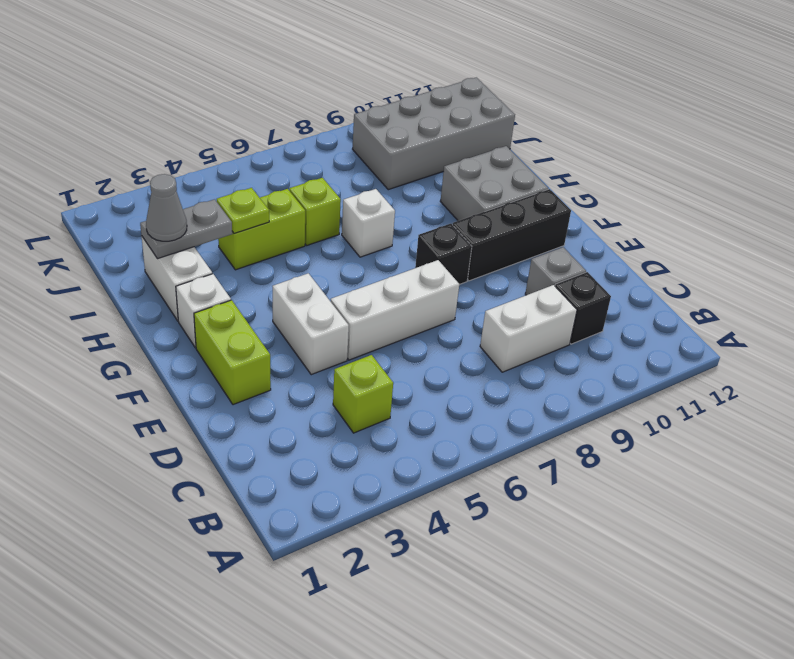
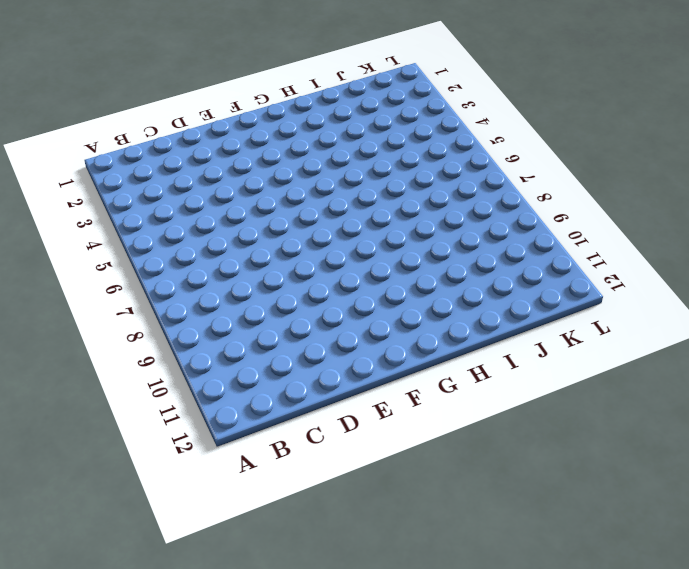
none -> lime 1x1 brick [333,355,393,433]
none -> white 1x2 brick [480,285,577,372]
none -> black 1x1 brick [555,272,611,344]

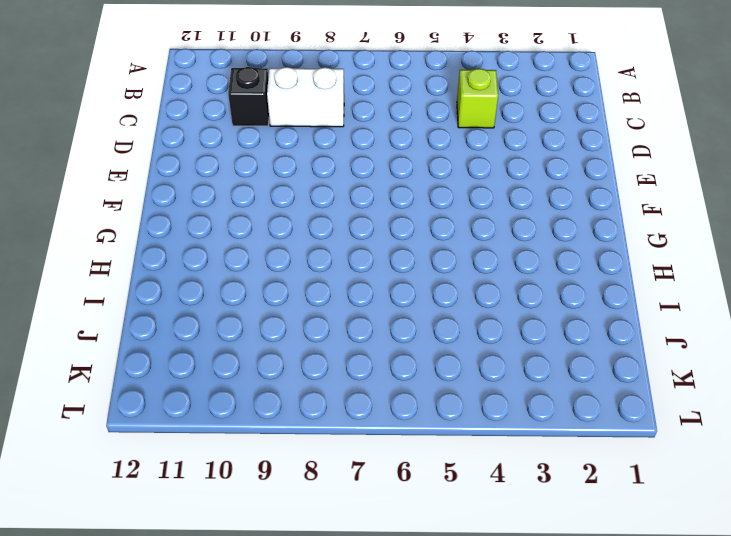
none -> grey 1x1 brick [525,247,586,295]
none -> lime 1x2 brick [194,300,271,405]
none -> white 1x2 brick [273,273,349,375]

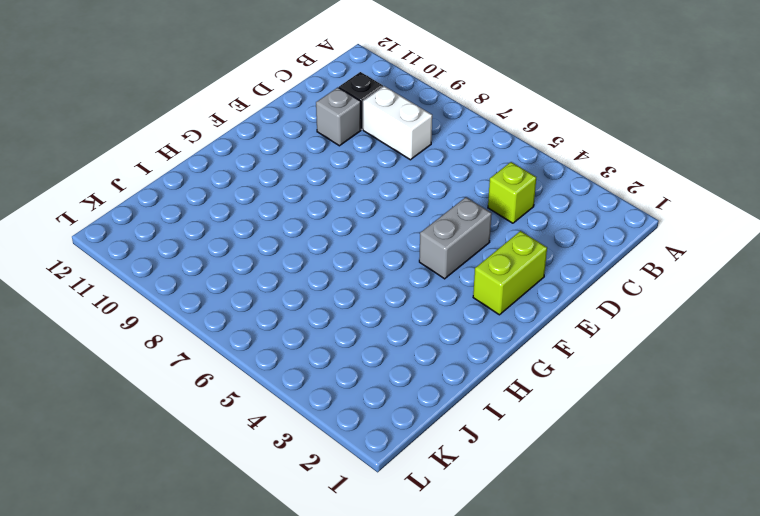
grey 1x2 brick [419,197,492,279] -> white 1x2 brick [273,273,349,375]
none -> white 1x3 brick [331,260,459,360]
none -> black 1x1 brick [415,224,472,285]
none -> black 1x3 brick [453,189,571,281]

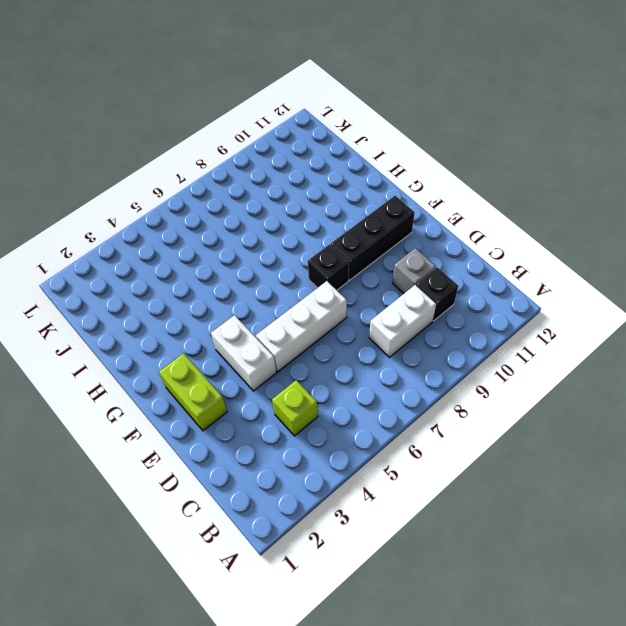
none -> white 1x1 brick [176,274,231,348]
none -> grey 2x2 brick [440,146,548,221]
none -> white 1x2 brick [142,237,212,321]

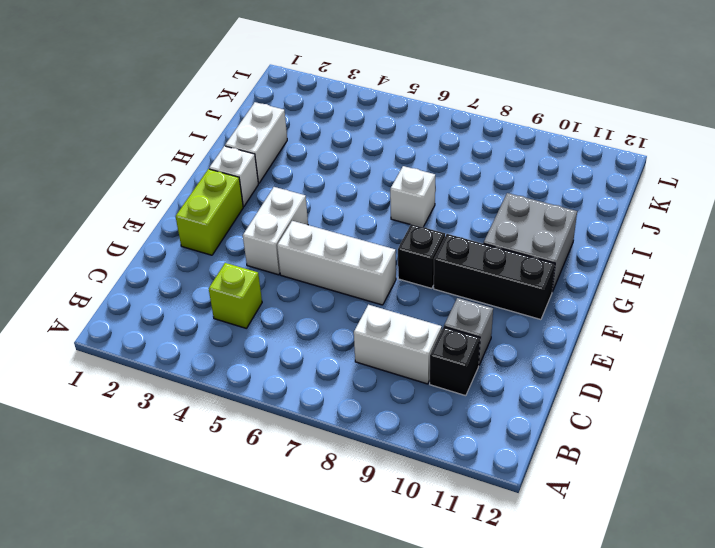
none -> lime 1x2 brick [218,189,305,270]
none -> lime 1x1 brick [289,178,341,245]
none -> grey 2x4 brick [353,77,515,190]

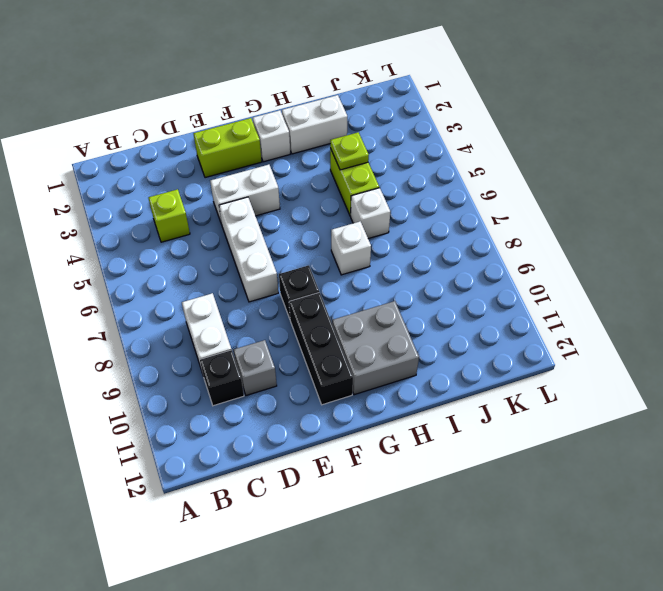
white 1x1 brick [351,188,390,239] -> lime 1x1 brick [289,178,341,245]
none -> grey 2x4 brick [353,77,515,190]
none -> grey 1x2 plate [140,199,232,259]
none -> grey 1x1 cone [146,174,187,241]

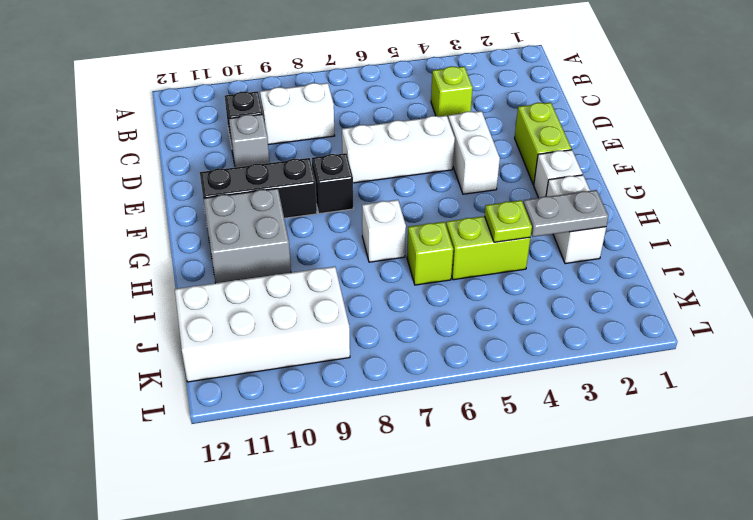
white 2x4 brick [175,267,350,382] -> grey 2x4 brick [353,77,515,190]
none -> grey 1x1 cone [146,174,187,241]

